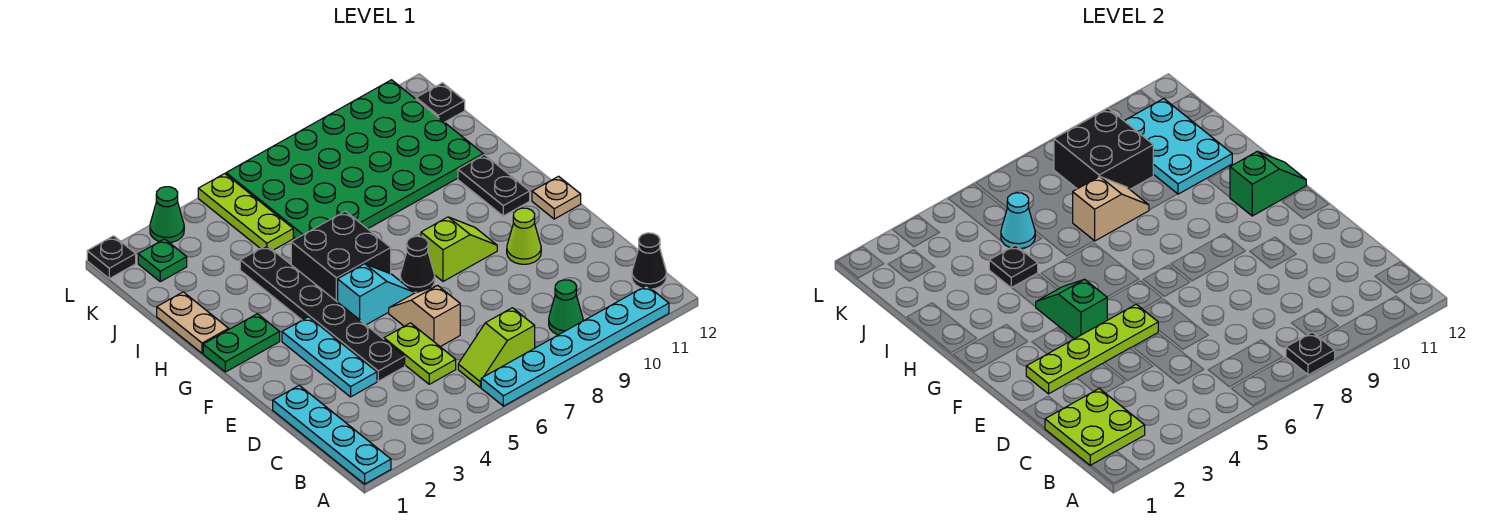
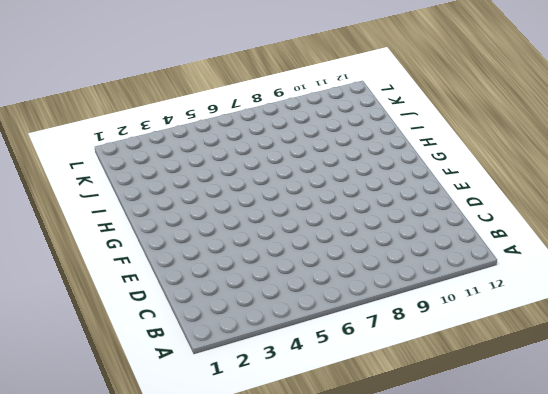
none -> cyan 1x4 plate [273,385,391,484]
none -> cyan 1x6 plate [481,285,669,406]
none -> lime 1x2 slope [458,308,535,387]
none -> green 1x1 cone [549,280,583,335]

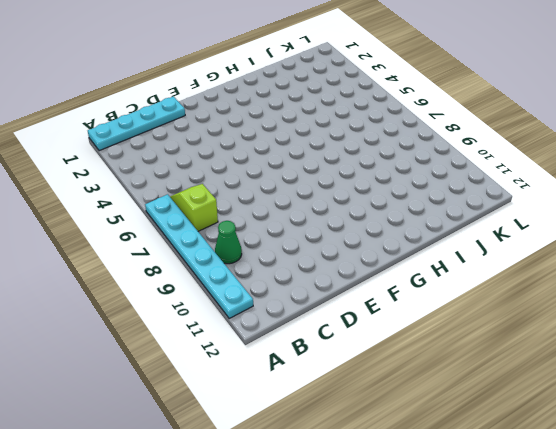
none -> black 1x1 cone [632,233,666,289]
none -> lime 1x2 plate [384,323,456,384]
none -> cyan 1x3 plate [282,317,377,397]
none -> black 1x6 plate [240,245,405,381]

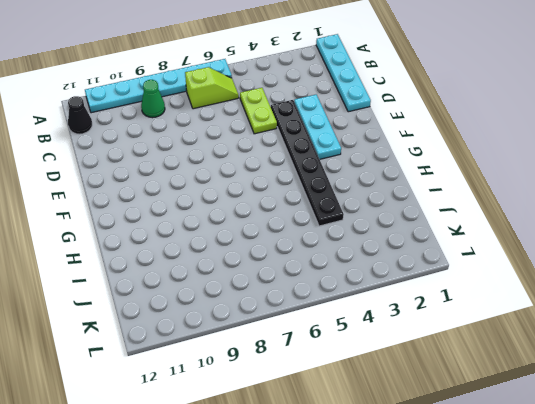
none -> tan 1x2 slope [389,285,460,347]
none -> lime 1x1 cone [507,208,541,264]
none -> cyan 1x2 slope [338,264,414,325]
none -> black 1x1 cone [400,236,435,292]

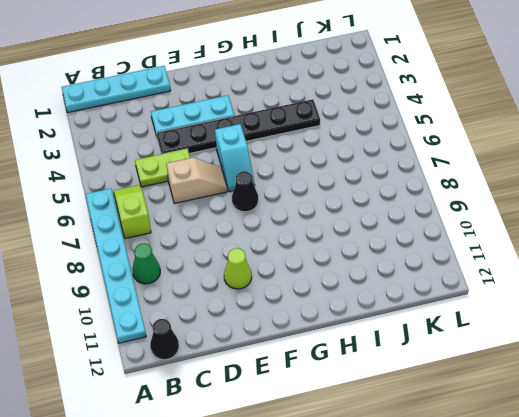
none -> lime 1x2 slope [421,217,497,281]
none -> tan 1x1 plate [532,176,581,219]
none -> green 1x2 plate [203,314,280,372]
none -> black 2x2 brick [291,211,391,302]

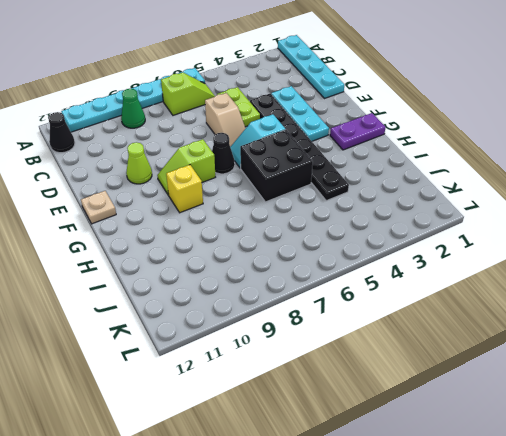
purple 1x2 plate [330,113,386,150] -> green 1x2 plate [203,314,280,372]
yellow 1x1 brick [166,165,203,213] -> none
none -> black 1x2 plate [458,155,530,216]
none -> tan 1x2 plate [157,292,229,353]
none -> green 4x6 plate [226,80,483,239]
none -> lime 1x3 plate [198,174,293,250]

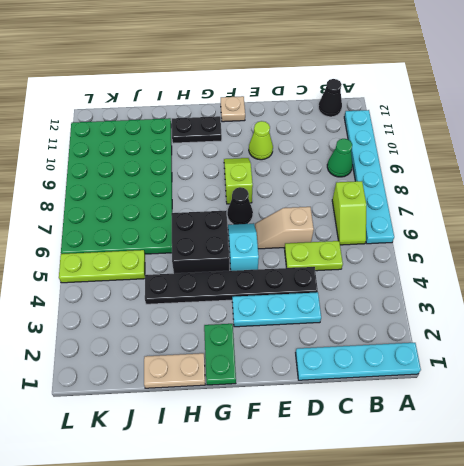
none -> green 1x1 plate [138,239,187,282]
none -> black 1x1 plate [416,83,465,122]
none -> black 1x1 plate [87,236,136,279]
none -> green 1x1 cone [150,187,184,243]

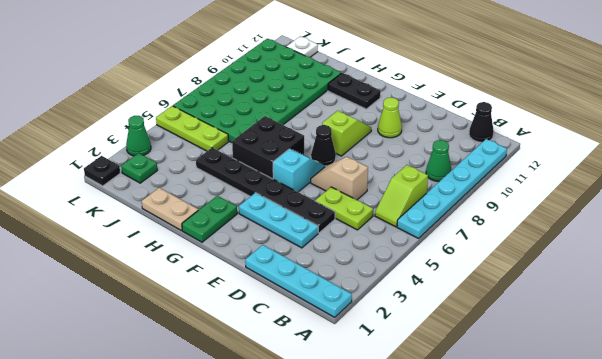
white 1x1 plate [286,36,318,57] -> black 1x1 plate [416,83,465,122]
none -> tan 1x1 plate [532,176,581,219]
none -> black 1x1 plate [1286,332,1335,375]
none -> lime 2x2 plate [1045,389,1145,465]
none -> lime 1x4 plate [1026,304,1158,394]

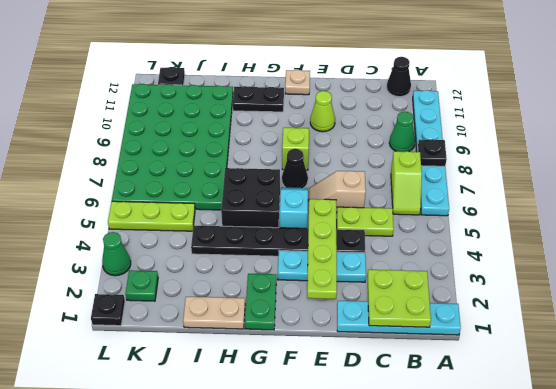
none -> green 1x2 slope [1036,279,1107,339]
none -> green 1x2 slope [1230,152,1306,216]
none -> black 1x1 plate [989,245,1038,288]
none -> tan 1x2 slope [1073,176,1149,241]

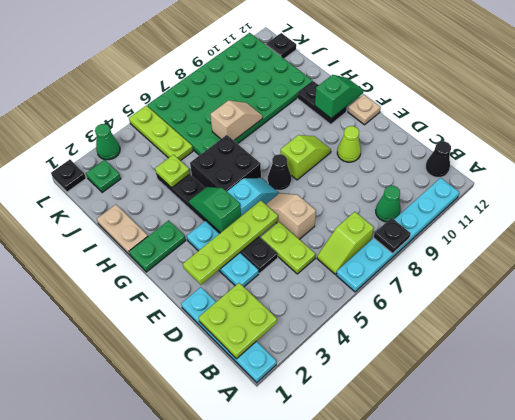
lime 1x1 plate [155,155,190,188] -> black 1x1 plate [989,245,1038,288]
none -> cyan 2x3 plate [1124,99,1232,194]
none -> cyan 1x1 cone [1001,193,1035,249]
none -> black 2x2 brick [1054,108,1153,189]

